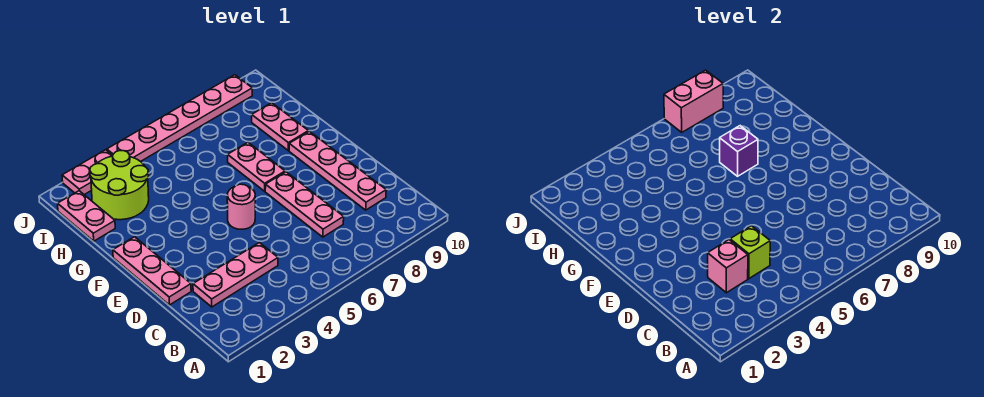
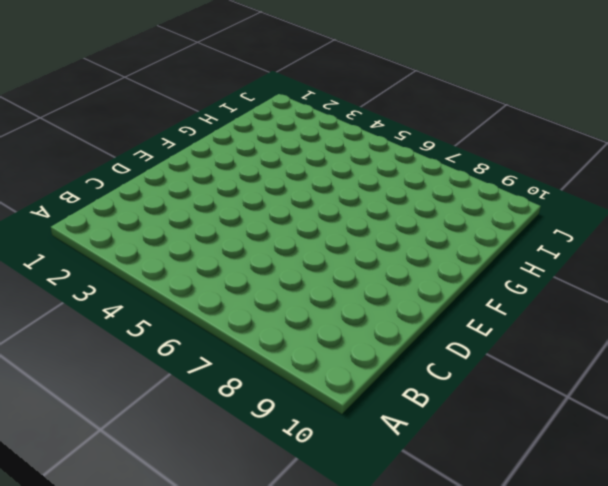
none -> pink 1x3 plate [193,243,278,307]
none -> pink 1x3 plate [265,172,344,237]
none -> pink 1x4 plate [289,131,386,210]

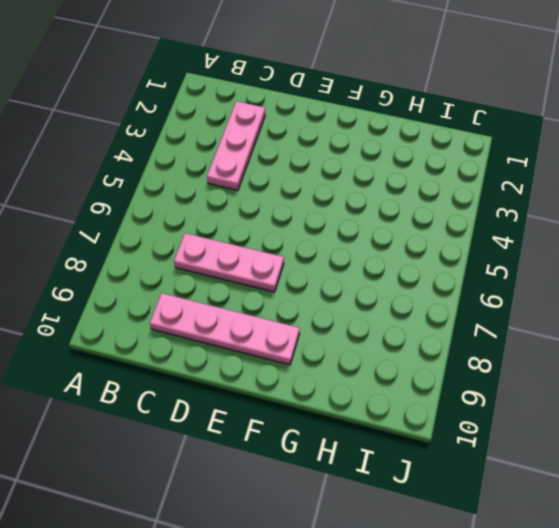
none -> pink 1x3 plate [113,237,191,305]
none -> pink 1x1 round brick [227,184,255,229]
none -> pink 1x2 plate [228,143,285,191]

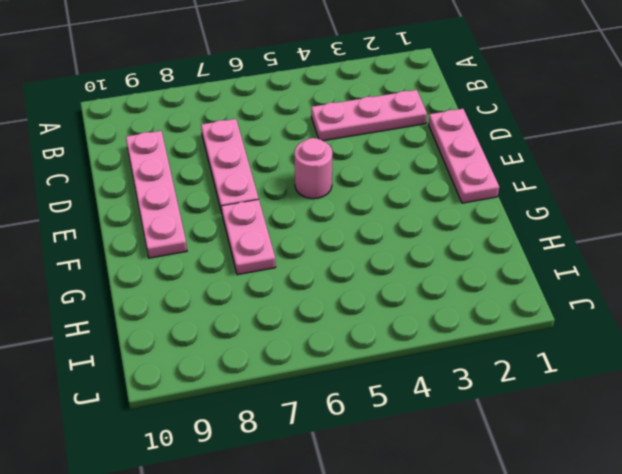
none -> pink 1x2 plate [252,103,308,150]
none -> pink 1x2 plate [58,191,115,241]
none -> lime 2x2 round brick [90,151,149,220]

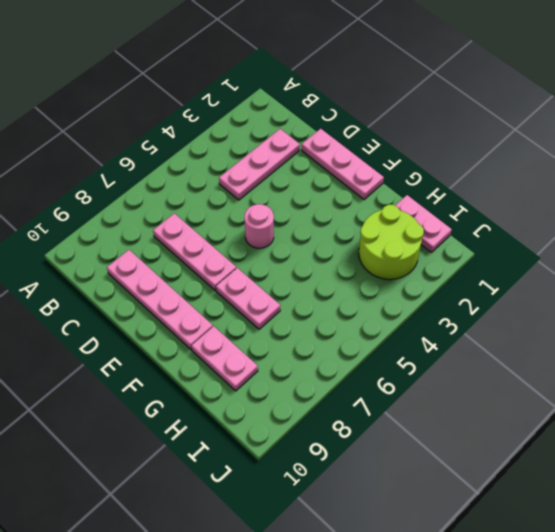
none -> pink 1x2 plate [62,150,113,195]
none -> pink 1x6 plate [107,75,252,162]
none -> pink 1x1 brick [708,240,748,293]

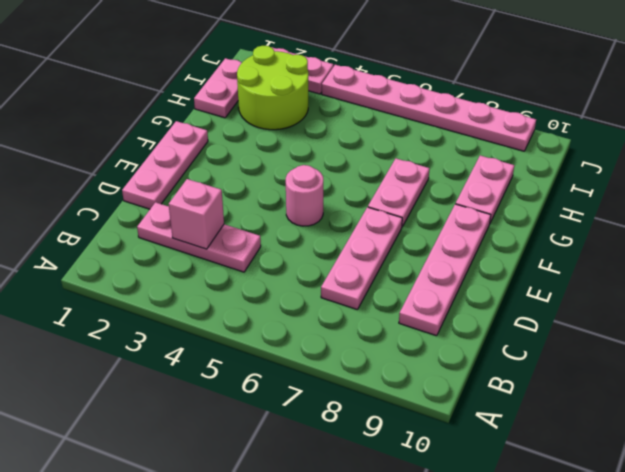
none -> lime 1x1 brick [730,226,770,279]
none -> purple 1x1 brick [720,126,758,176]
none -> pink 1x2 brick [664,70,723,132]

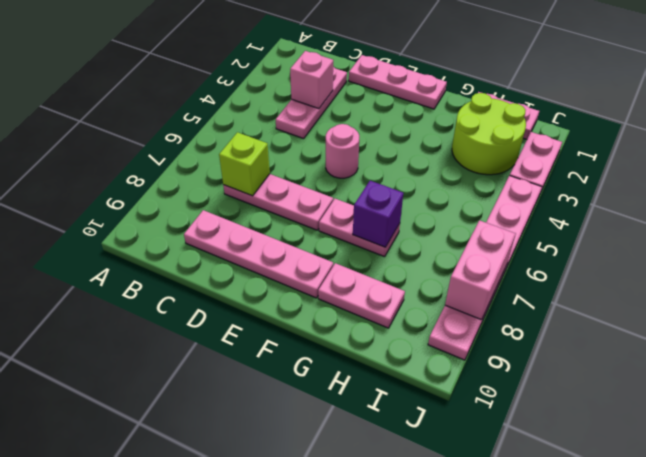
lime 1x1 brick [219,132,270,196] -> lime 1x1 brick moved to [730,226,770,279]

